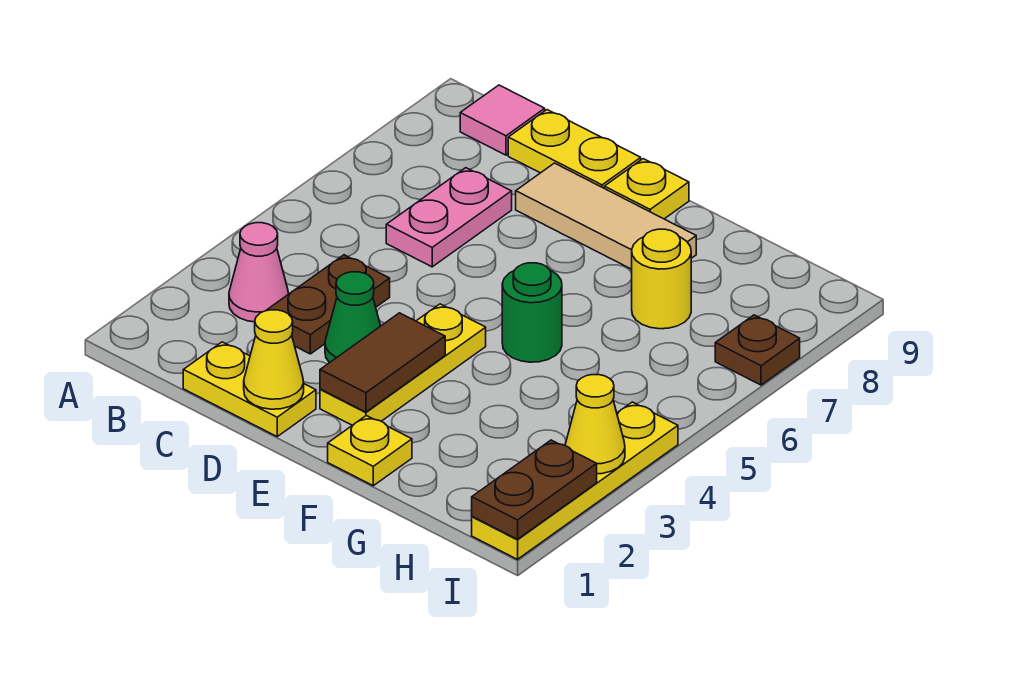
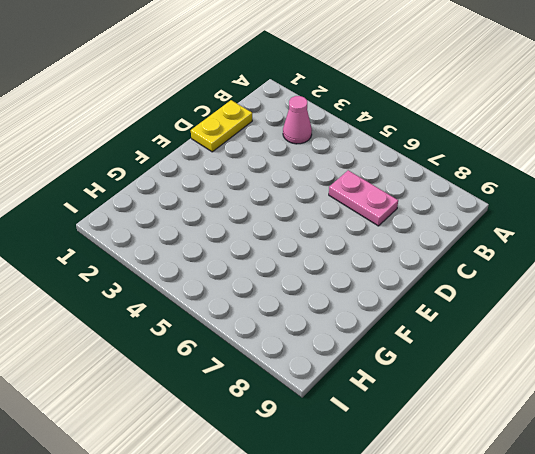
none -> pink 1x1 tile [460,85,545,155]
none -> brown 1x2 plate [266,255,390,354]
none -> yellow 1x2 plate [508,110,641,188]

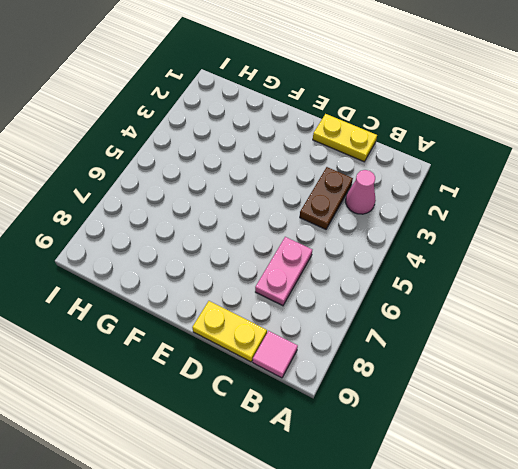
none -> green 1x1 cone [325,272,380,363]
none -> tan 1x3 tile [516,163,696,269]
none -> yellow 1x3 plate [320,304,486,425]

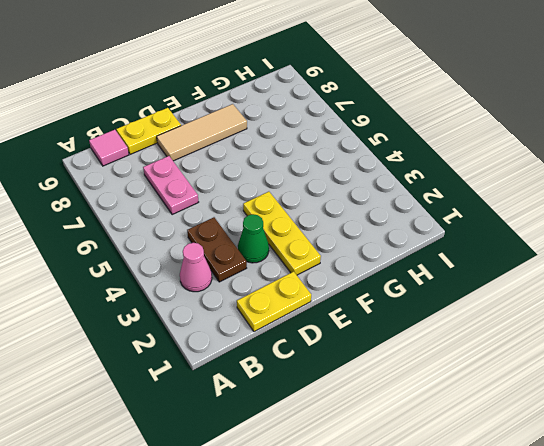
none -> yellow 1x1 plate [604,159,689,219]
none -> yellow 1x1 plate [328,416,412,486]
none -> green 1x1 round brick [502,263,562,362]

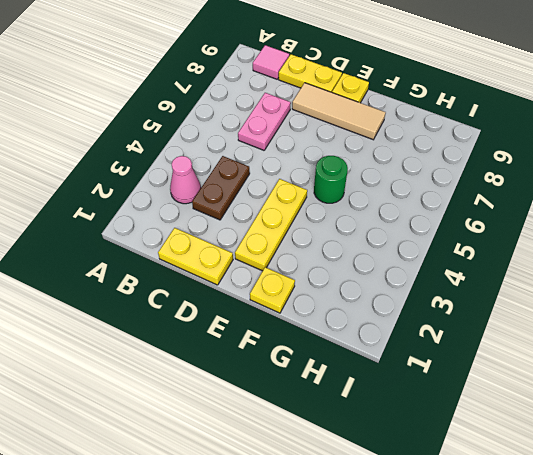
none -> green 1x1 cone [325,272,380,363]
none -> yellow 1x1 round brick [632,229,691,329]
none -> yellow 1x4 plate [472,402,678,559]

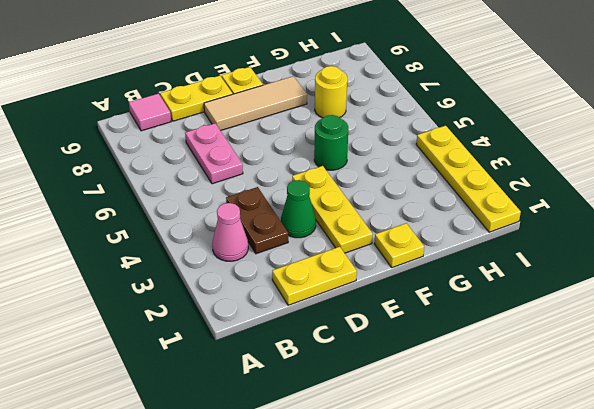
none -> brown 1x1 plate [715,315,800,385]
none -> yellow 1x1 cone [244,310,304,409]
none -> brown 1x2 tile [320,313,445,412]

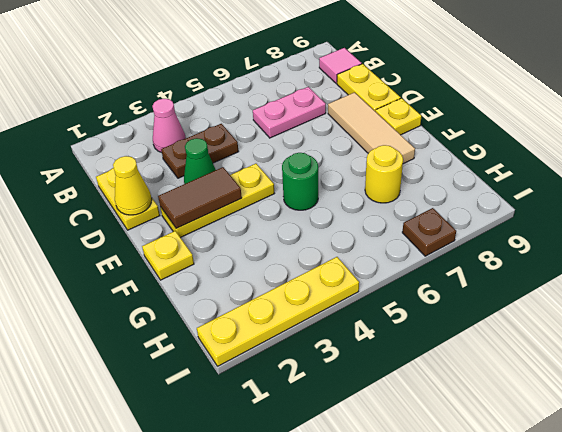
none -> brown 1x2 plate [472,440,597,539]
none -> yellow 1x1 cone [565,375,625,474]

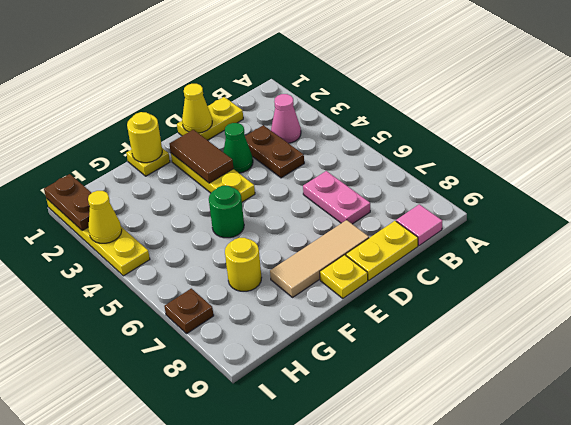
yellow 1x1 round brick [127,112,162,163] -> none

